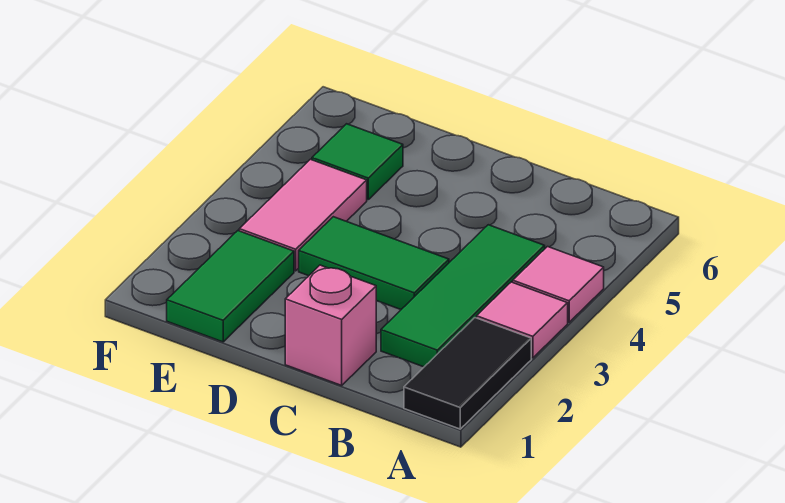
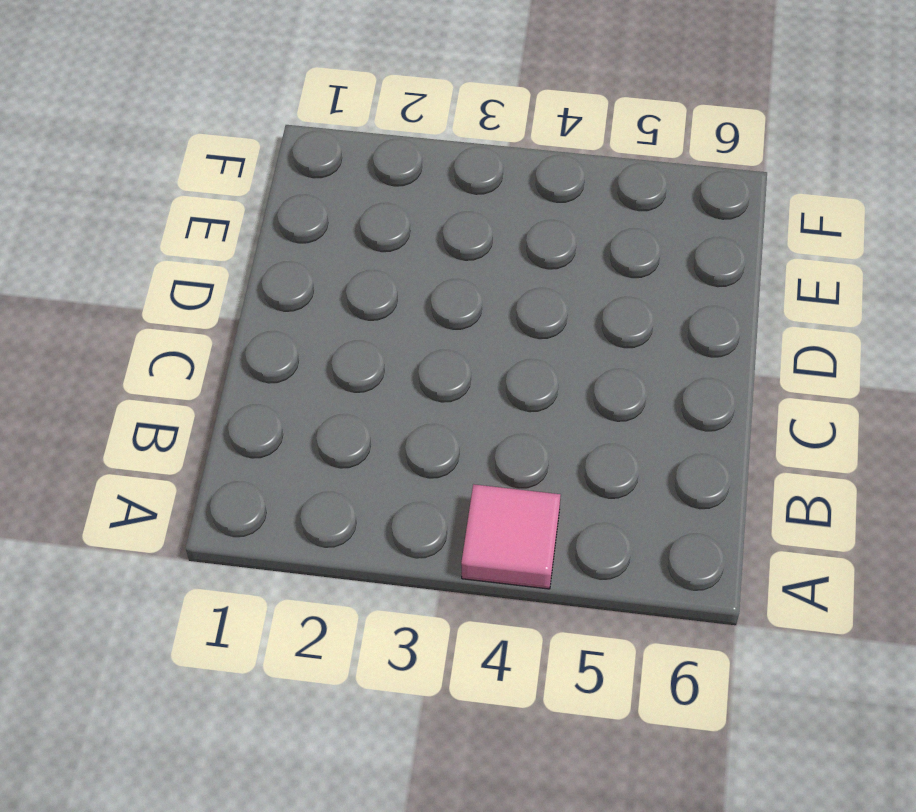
none -> black 1x2 tile [404,318,531,429]
none -> pink 1x1 tile [477,282,568,358]

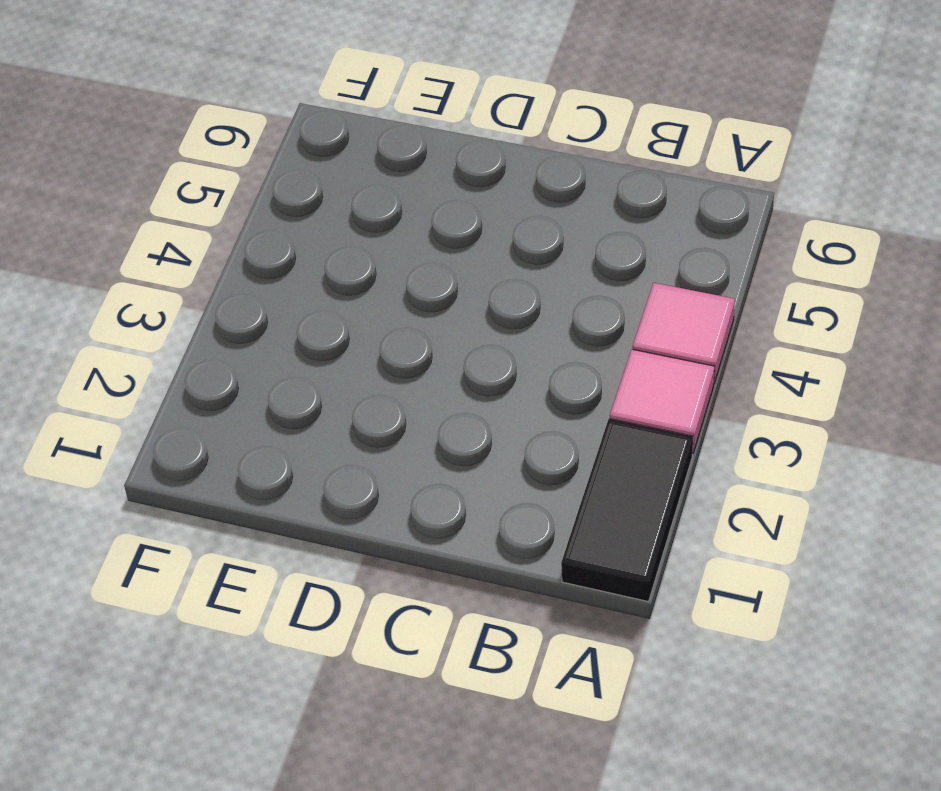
none -> green 1x3 tile [381,225,545,367]
none -> pink 1x1 brick [285,265,376,385]

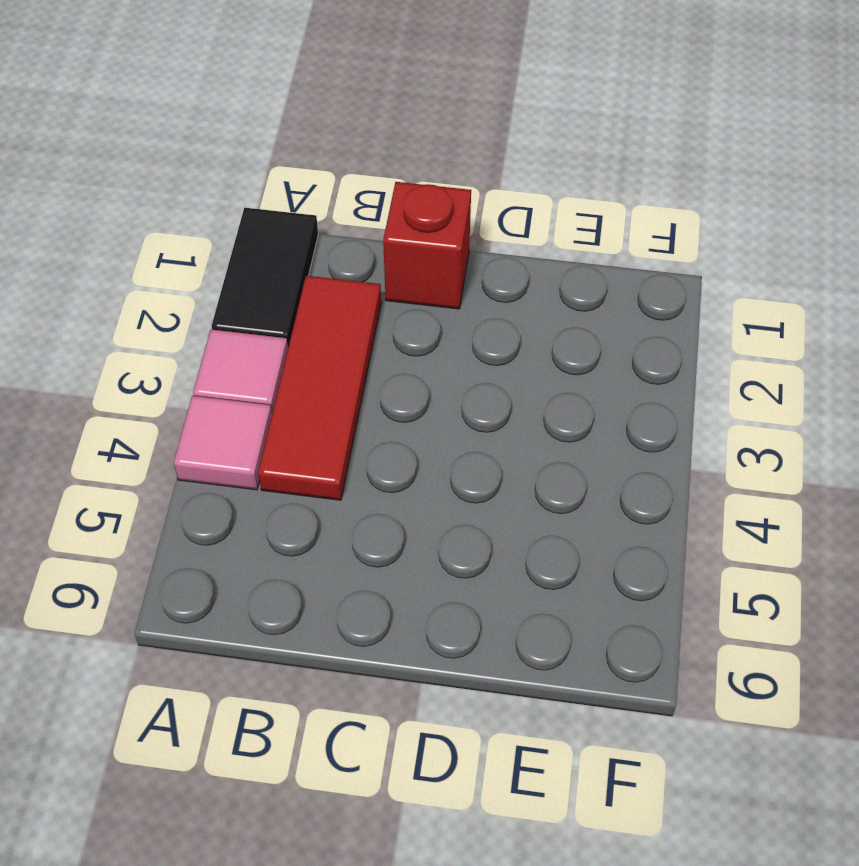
red 1x3 tile [258,276,381,500] -> green 1x3 tile [381,225,545,367]
red 1x1 brick [383,182,471,309] -> pink 1x1 brick [285,265,376,385]
none -> green 1x2 tile [299,217,449,309]
none -> green 1x2 tile [167,231,294,342]

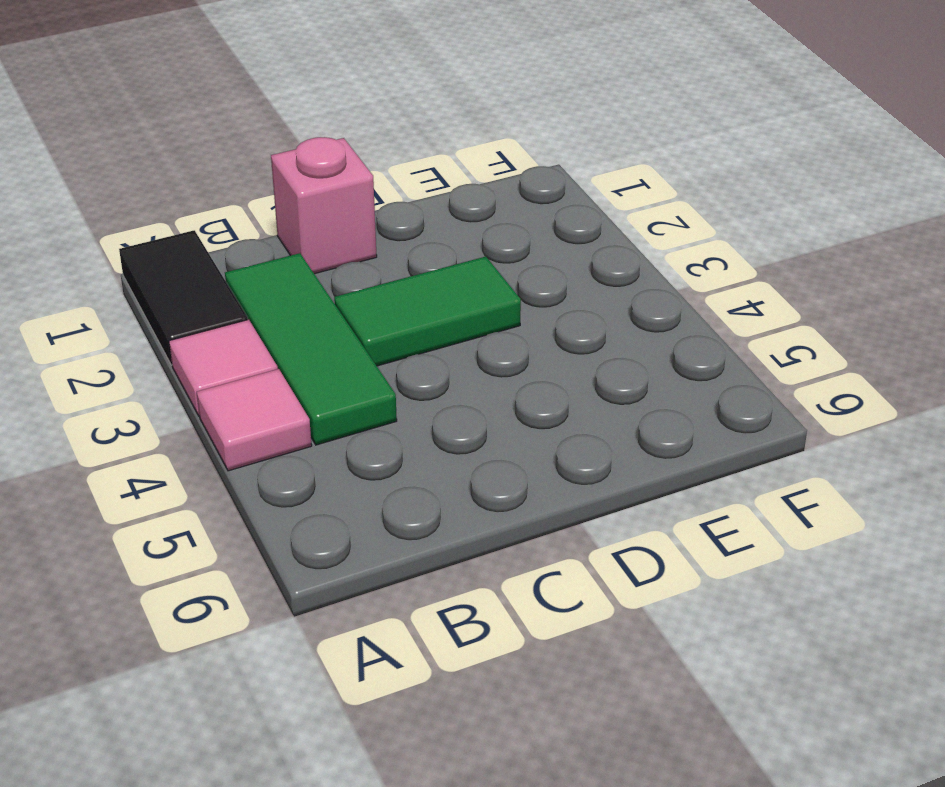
none -> green 1x2 tile [167,231,294,342]
none -> pink 1x2 tile [239,159,367,271]

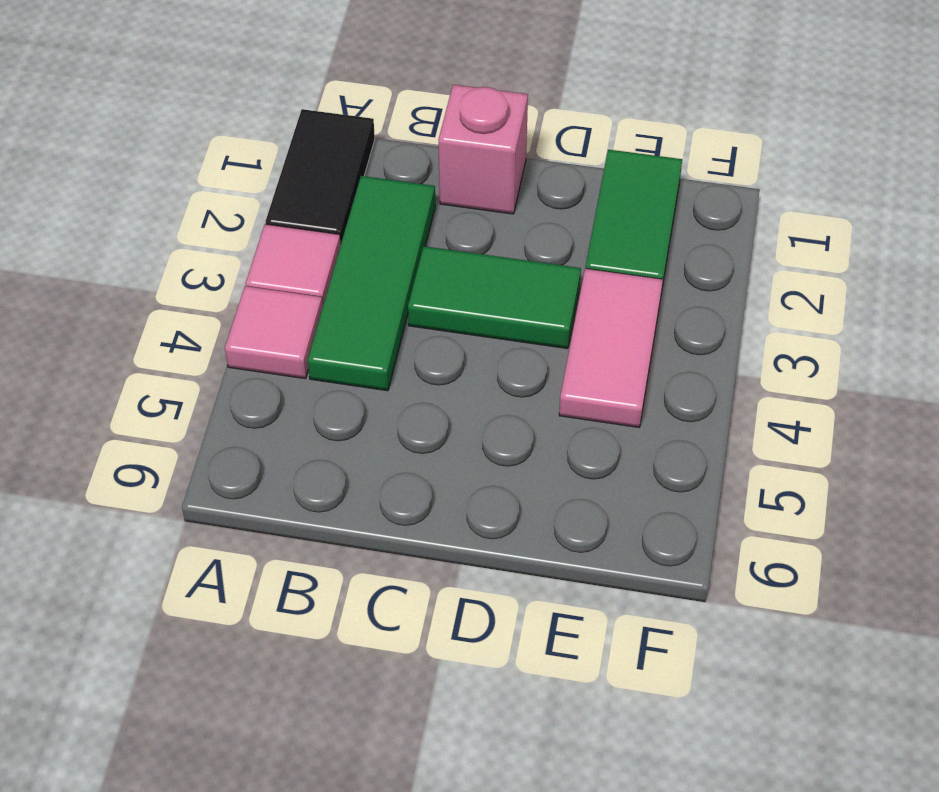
none -> green 1x1 tile [312,124,403,200]

